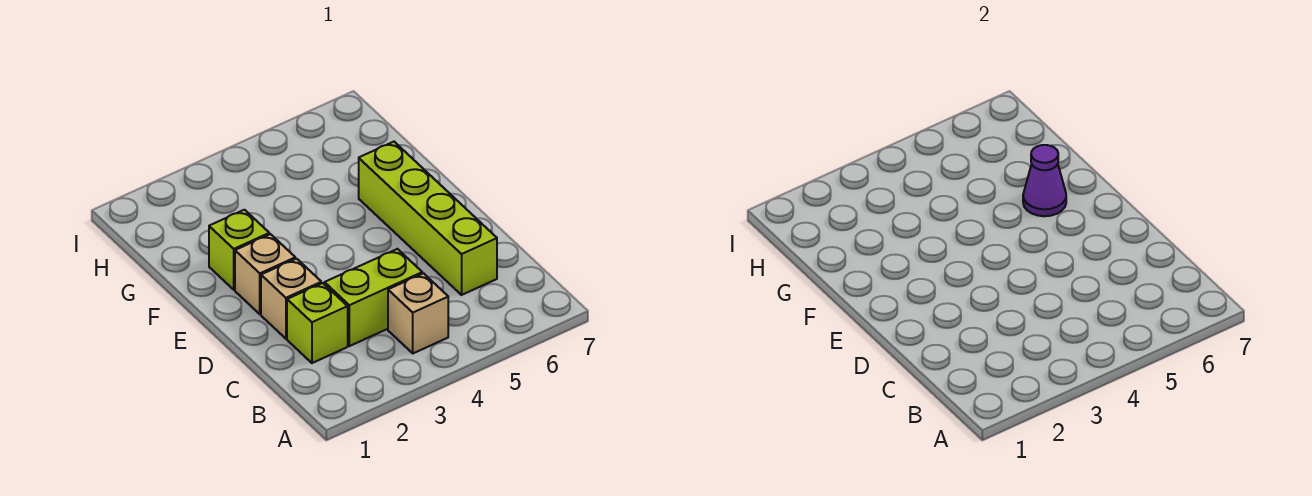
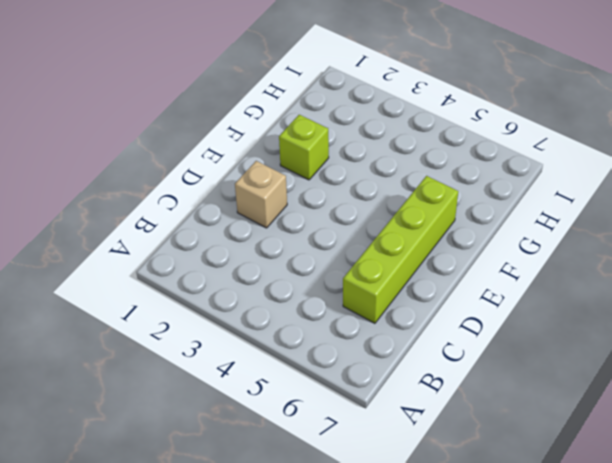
none -> tan 1x1 brick [388,273,448,353]
none -> lime 1x1 brick [287,283,348,363]

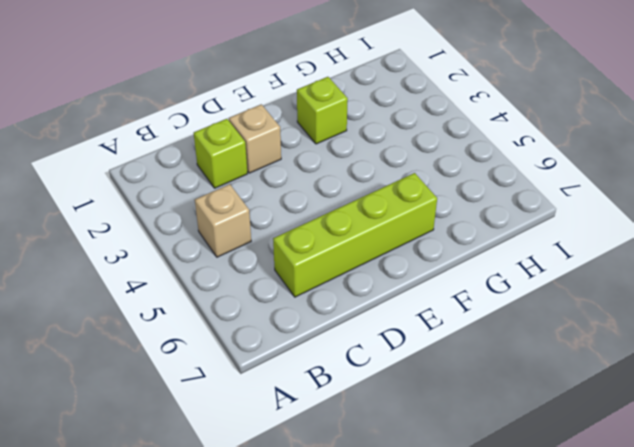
none -> lime 1x2 brick [325,249,422,346]
none -> tan 1x1 brick [235,234,295,314]

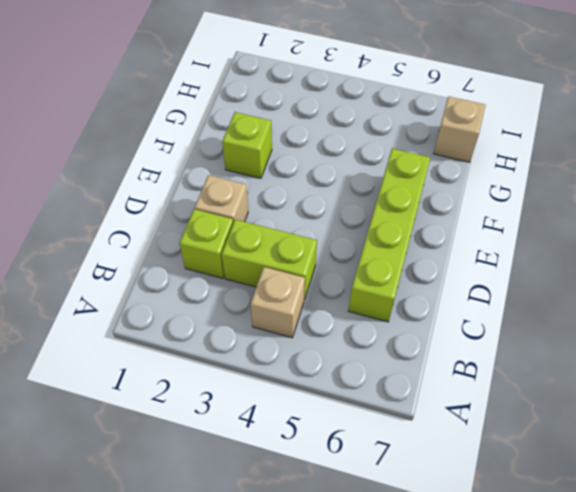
tan 1x1 brick [434,96,485,162] -> tan 1x1 brick moved to [235,234,295,314]
none -> purple 1x1 cone [1023,145,1066,216]

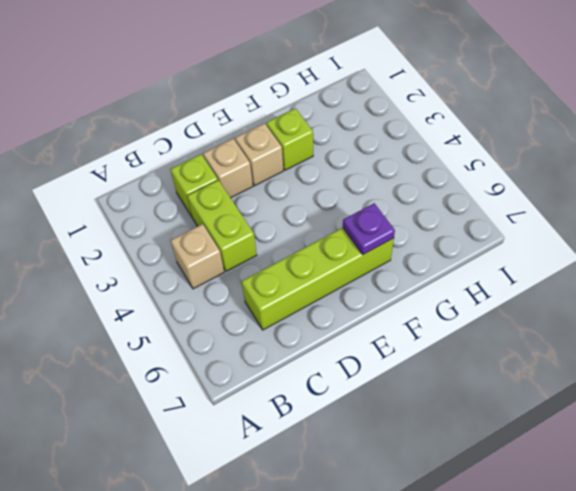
purple 1x1 plate [343,203,395,254] -> purple 1x1 cone [1023,145,1066,216]

